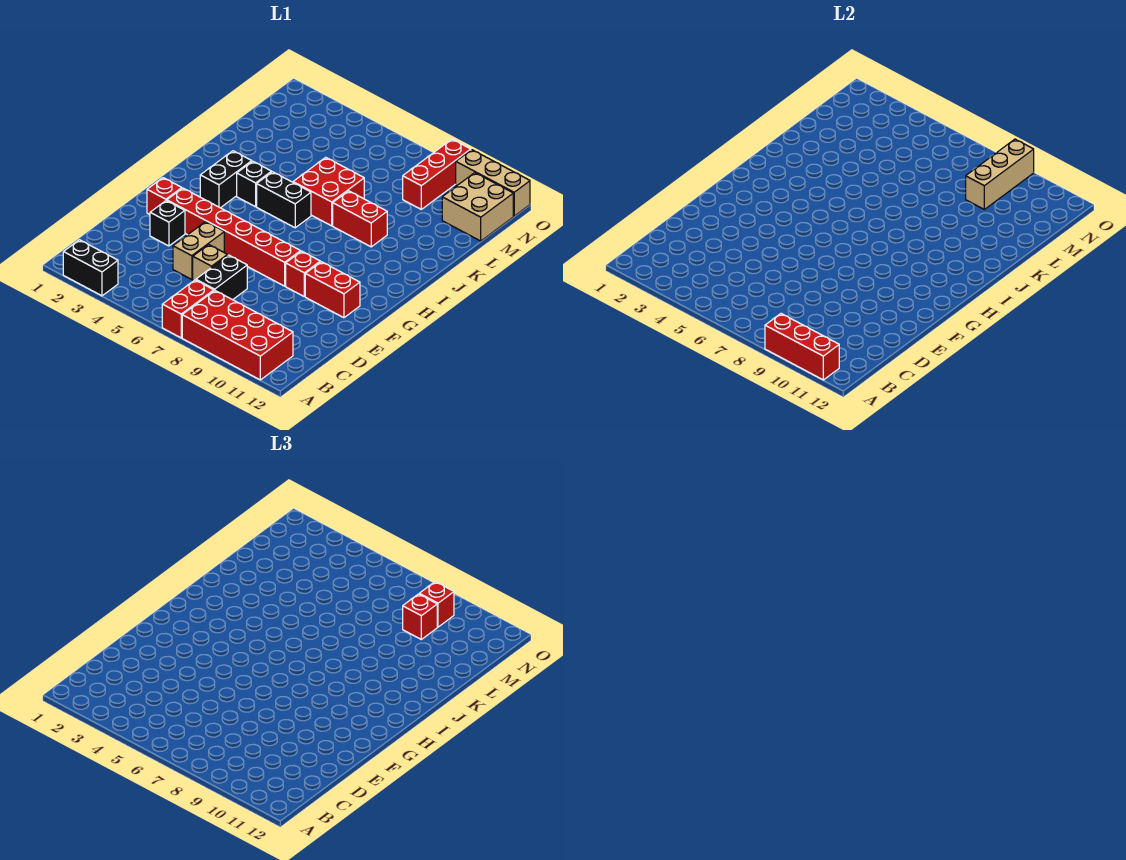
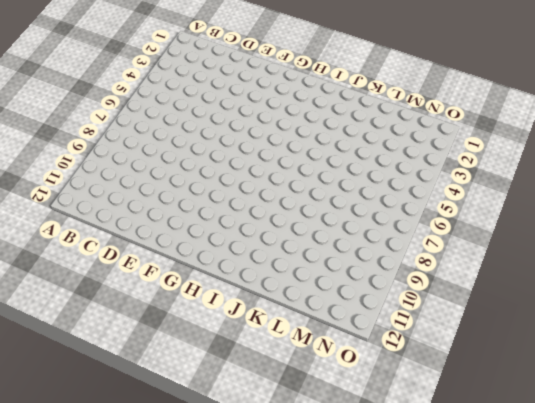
none -> black 1x2 brick [63,240,118,296]
none -> red 1x2 brick [162,280,214,338]
none -> red 2x4 brick [182,291,293,380]

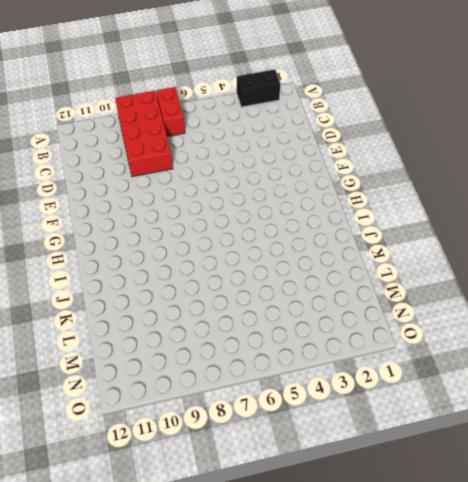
red 2x4 brick [115,91,173,177] -> red 2x4 brick turned to [182,291,293,380]
none -> black 1x2 brick [196,255,247,300]
none -> tan 1x2 brick [173,222,224,280]
none -> tan 1x1 brick [193,245,228,281]

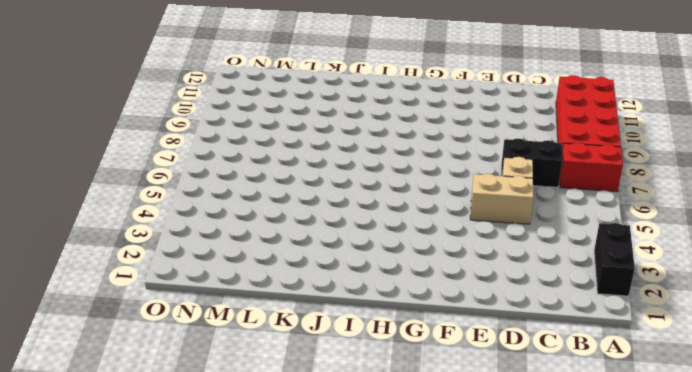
none -> black 1x1 brick [150,201,185,246]
none -> red 1x1 brick [147,178,182,215]
none -> red 1x6 brick [167,188,301,286]

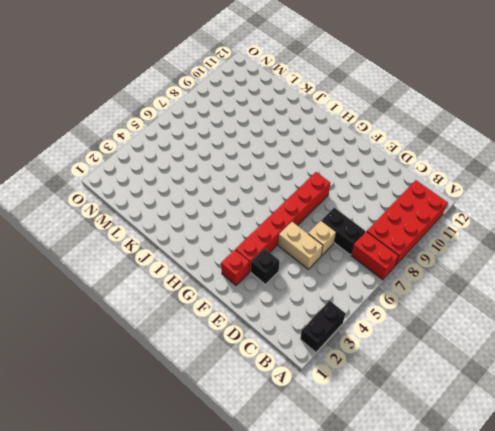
none -> red 1x1 brick [286,251,320,297]
none -> red 1x2 brick [305,262,360,318]
none -> black 1x2 brick [200,151,252,208]

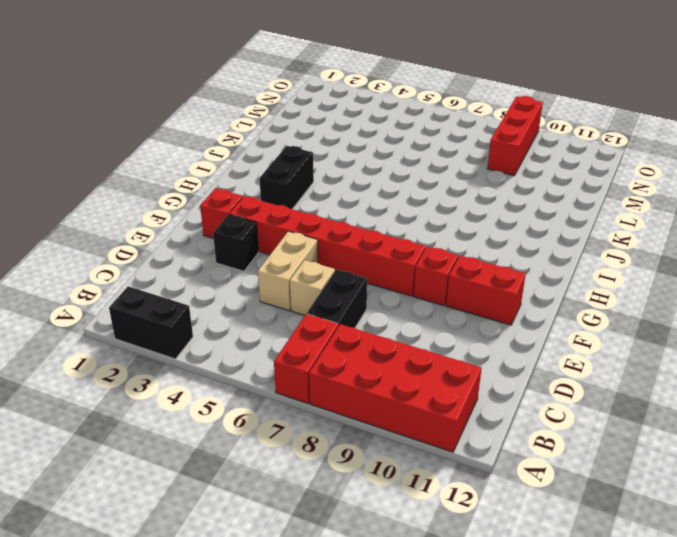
none -> black 1x1 brick [237,161,272,207]
none -> black 1x2 brick [257,172,311,228]
none -> red 2x2 brick [293,157,364,226]

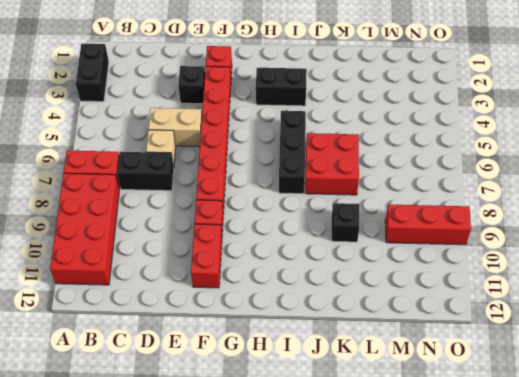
black 1x3 brick [279,111,306,194] -> black 1x2 brick [257,172,311,228]
black 1x1 brick [332,203,359,242] -> black 1x1 brick moved to [237,161,272,207]
none -> red 1x2 brick [333,191,387,247]
none -> tan 2x2 brick [442,173,513,241]
none -> tan 1x3 brick [456,150,530,216]

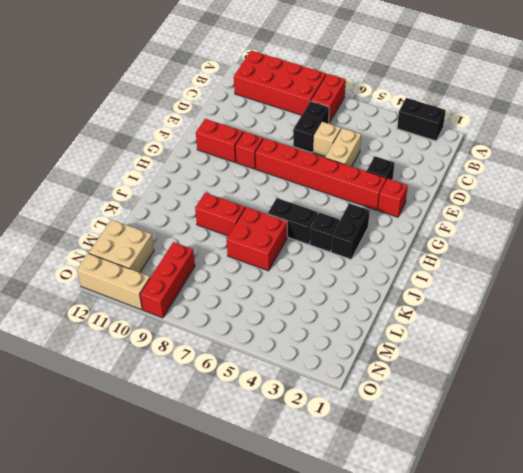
none -> red 1x3 brick [765,314,839,380]
none -> tan 1x3 brick [966,139,1034,209]
none -> red 1x1 brick [403,594,437,639]

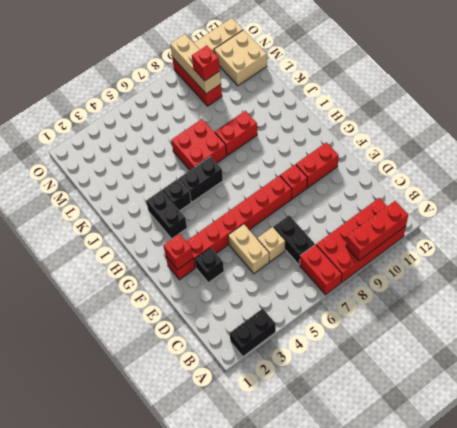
red 1x1 brick [163,234,193,270] -> red 1x1 brick moved to [420,582,454,627]

